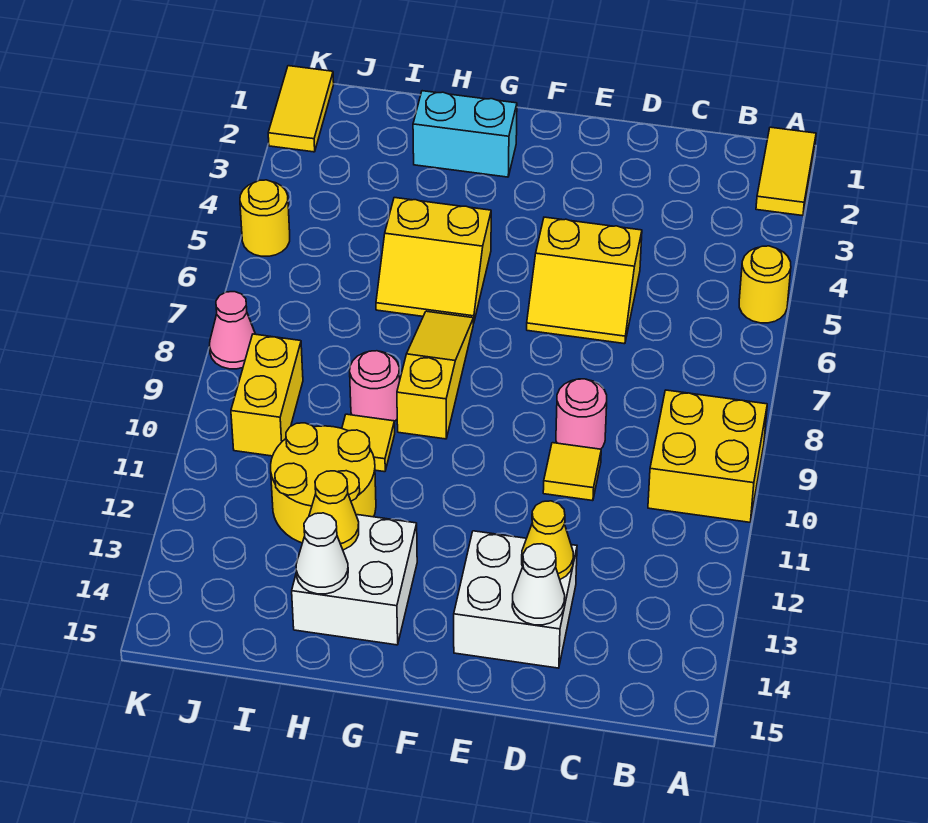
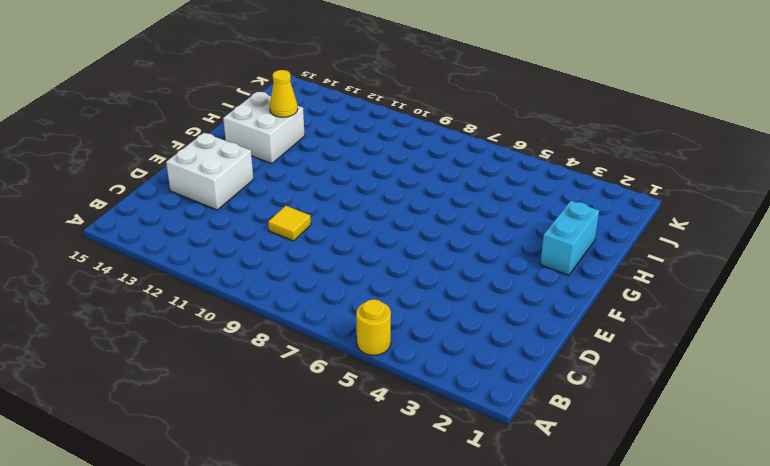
none -> yellow 1x2 tile [756,127,816,216]
none -> yellow 2x2 brick [648,390,767,522]
none -> yellow 2x2 slope [527,217,642,344]

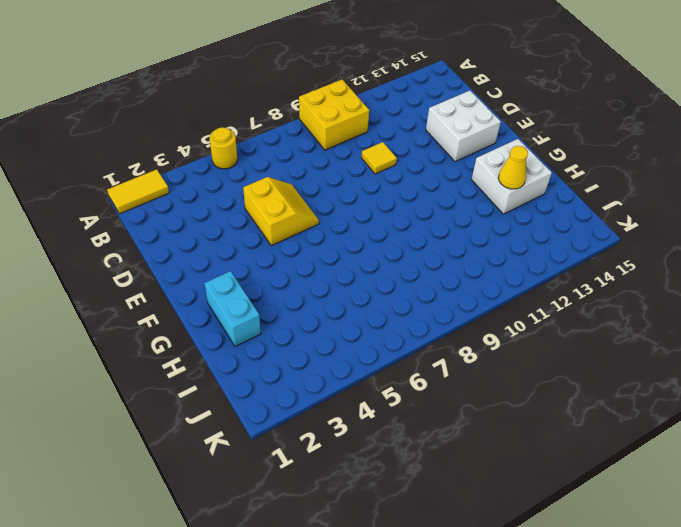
none -> pink 1x1 round brick [556,379,607,449]
none -> yellow 2x2 slope [376,198,491,323]
none -> yellow 1x3 slope [397,311,473,439]

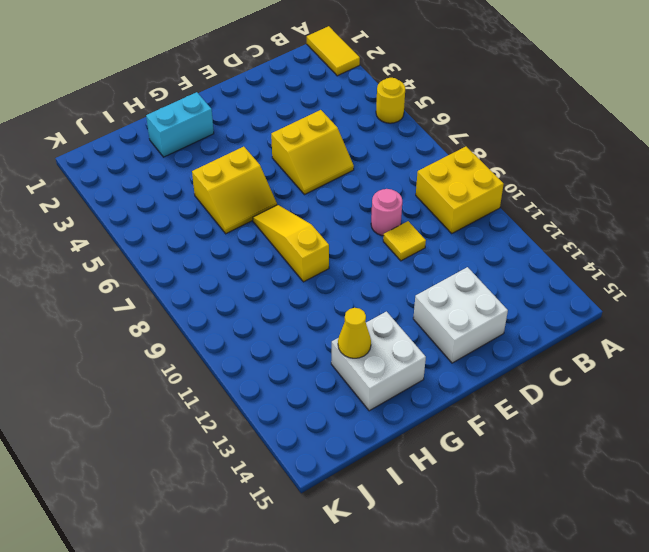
none -> pink 1x1 round brick [350,351,400,422]
none -> yellow 1x1 tile [342,414,395,472]
none -> yellow 2x2 round brick [271,423,376,543]

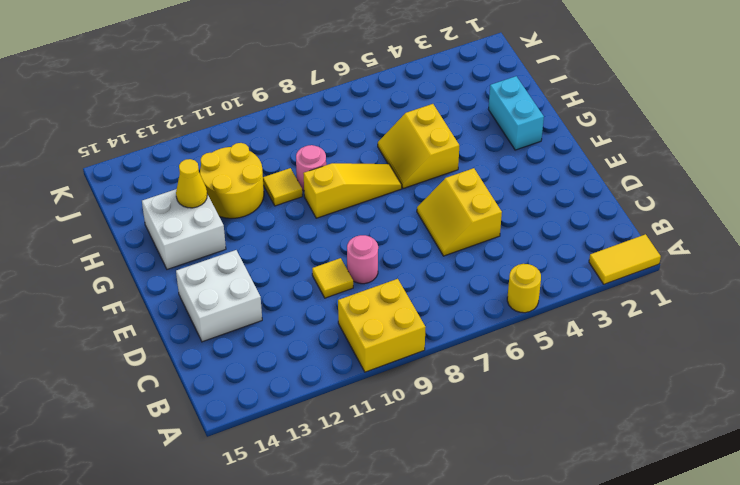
none -> yellow 1x2 brick [231,334,303,456]
none -> yellow 1x2 tile [268,66,334,152]
none -> yellow 1x1 round brick [240,180,290,256]

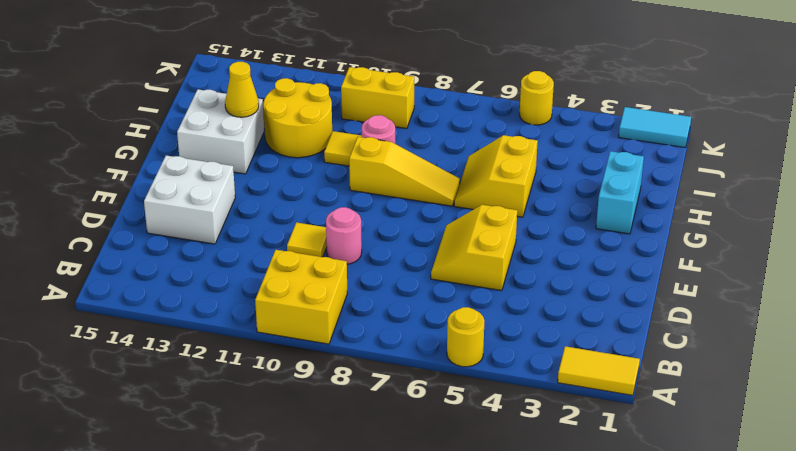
cyan 1x2 tile [619,107,691,148] -> yellow 1x2 tile [268,66,334,152]
none -> pink 1x1 cone [209,292,255,369]
none -> yellow 1x1 cone [522,501,573,579]
none -> white 1x1 cone [512,544,565,625]

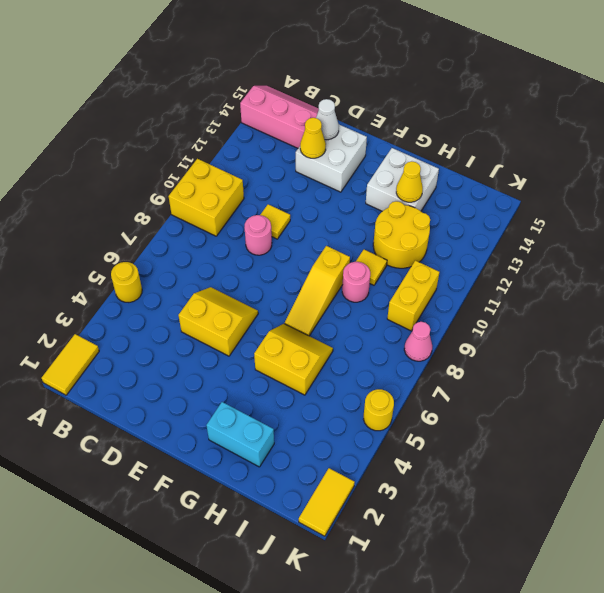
pink 2x3 slope [240,86,319,148] -> none
none -> white 1x1 cone [296,513,348,594]

